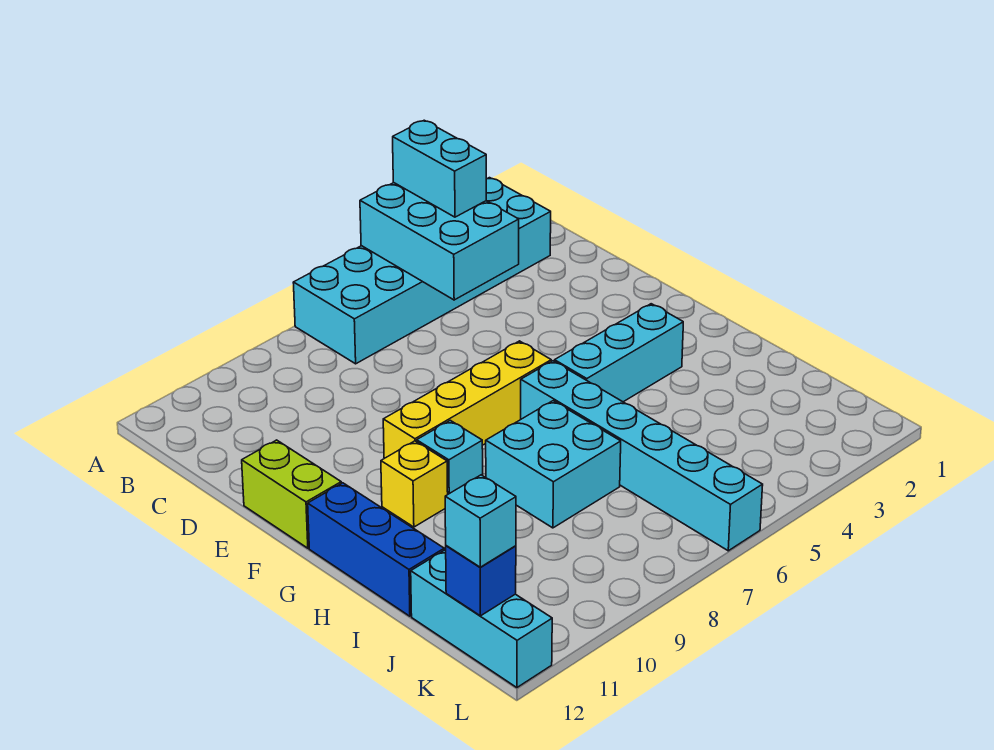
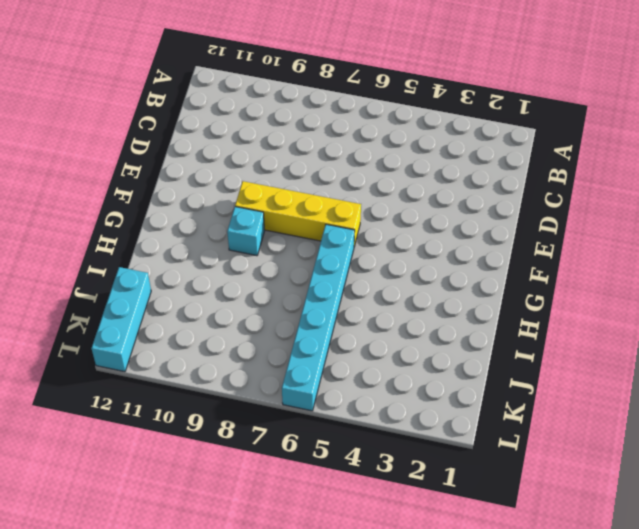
none -> cyan 2x6 brick [293,178,551,364]
none -> lime 1x2 brick [242,440,341,548]
none -> cyan 1x3 brick [555,304,683,402]

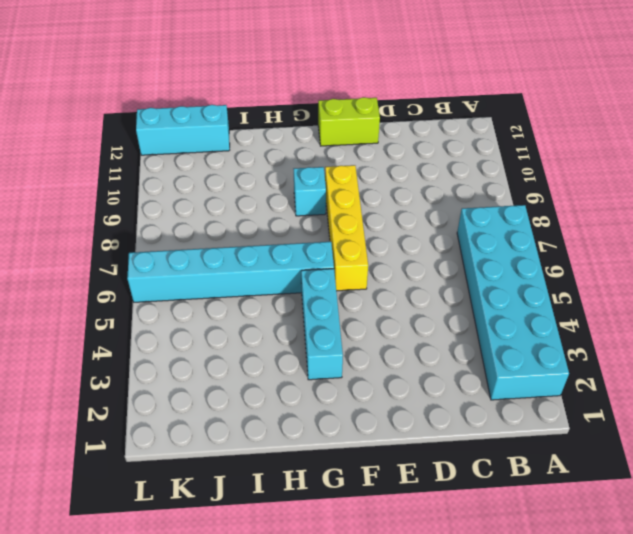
none -> yellow 1x1 brick [381,441,448,527]
none -> blue 1x3 brick [308,483,444,616]
none -> cyan 2x2 brick [486,401,621,528]

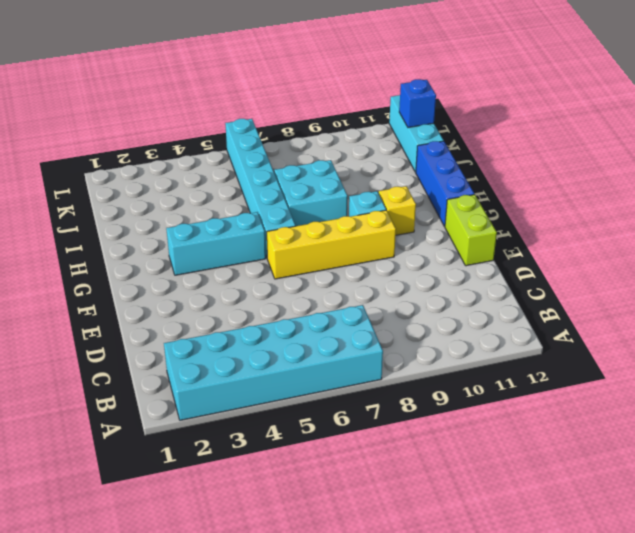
none -> cyan 2x3 brick [360,183,519,300]
none -> cyan 1x2 brick [393,120,486,217]
none -> cyan 1x1 brick [445,475,516,567]

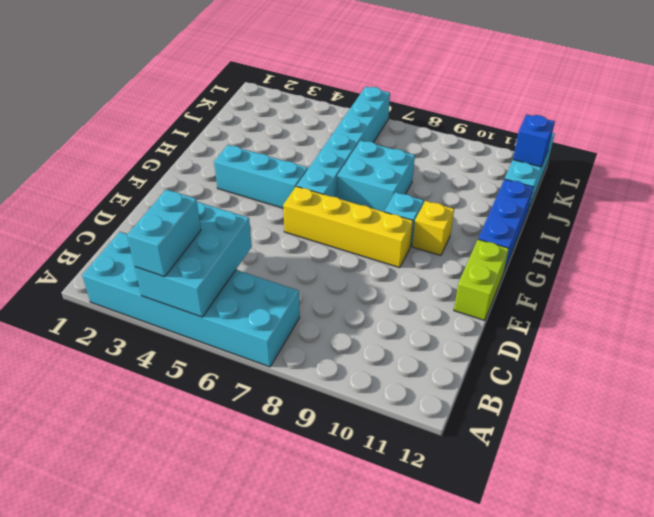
none -> cyan 1x1 brick [445,475,516,567]

